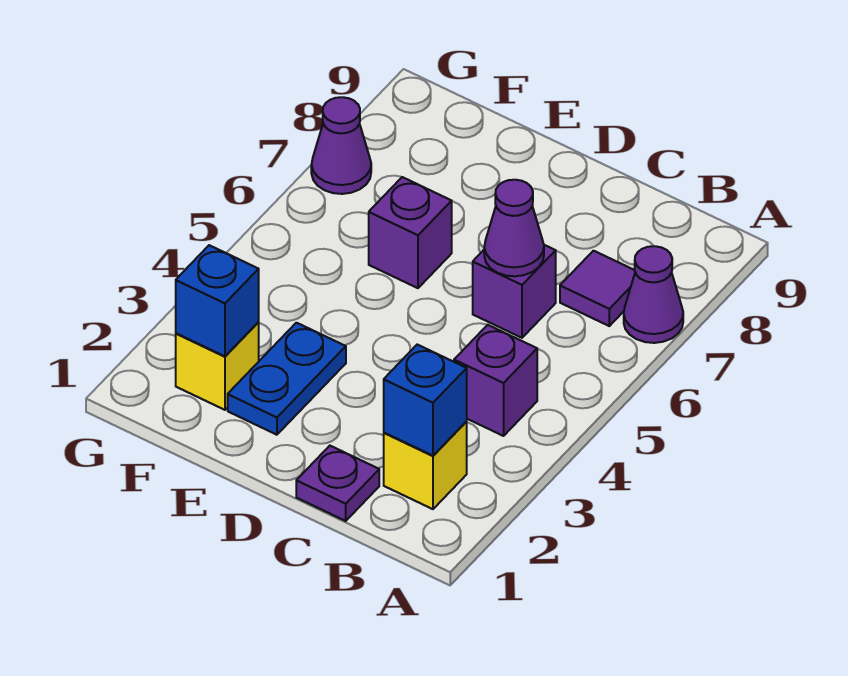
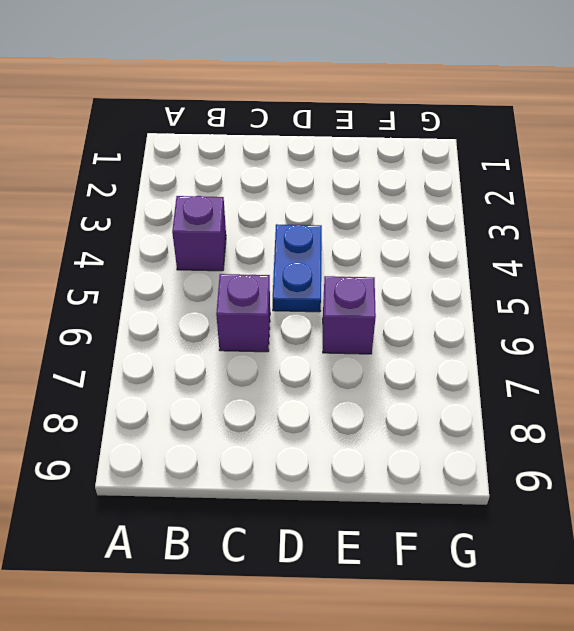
blue 1x2 plate [273,224,322,312] -> blue 1x2 plate moved to [228,323,346,435]
none -> purple 1x1 cone [624,246,683,343]
none -> yellow 1x1 brick [384,422,467,509]
none -> purple 1x1 tile [560,251,635,326]

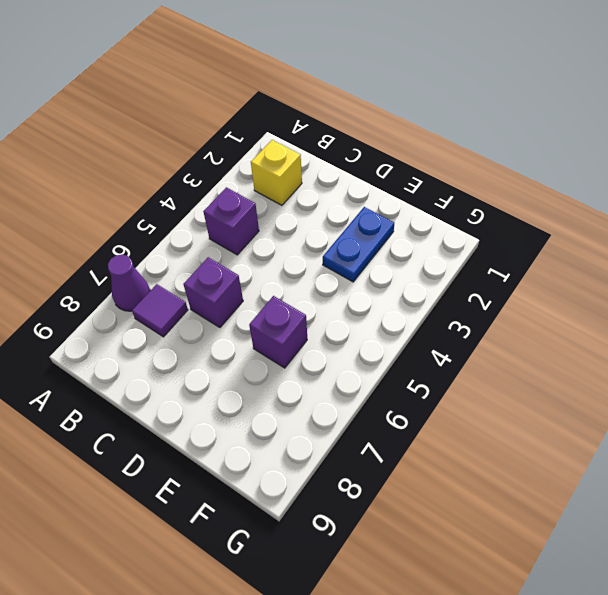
none -> purple 1x1 plate [296,446,379,521]
none -> yellow 1x1 brick [176,323,259,410]
none -> purple 1x1 cone [311,97,371,194]

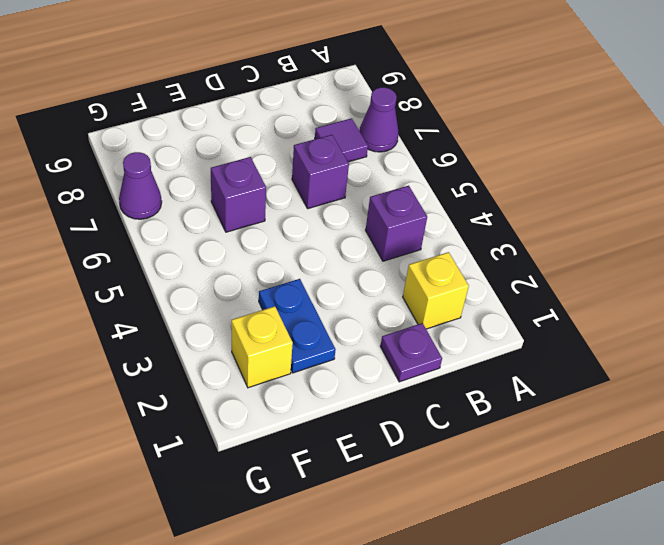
none -> blue 1x1 brick [384,345,467,456]
none -> purple 1x1 cone [484,180,544,276]
none -> blue 1x1 brick [176,245,259,356]

